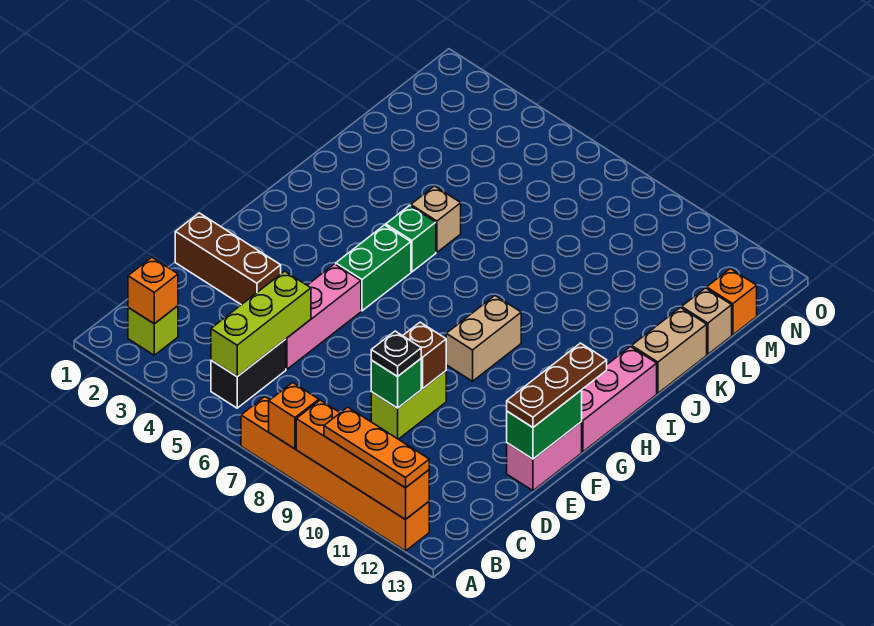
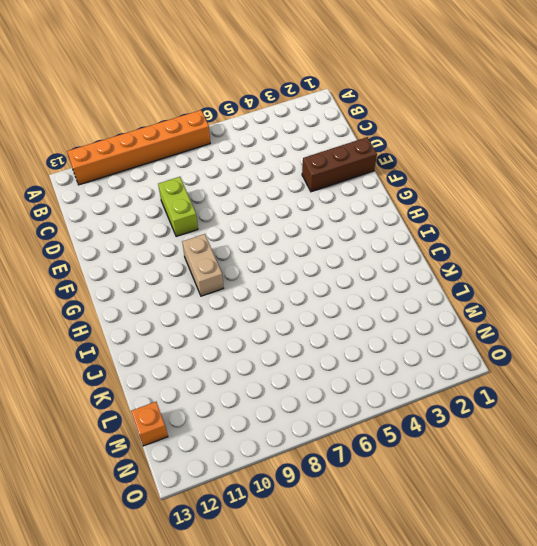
none -> lime 1x1 brick [128,306,178,355]
none -> black 1x2 brick [211,339,286,408]
none -> pink 1x3 brick [286,264,361,369]

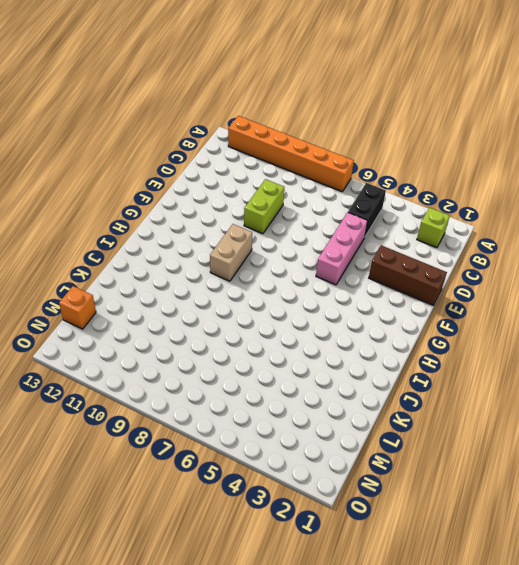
none -> pink 1x2 brick [507,422,582,491]
none -> green 1x2 brick [336,225,411,311]
none -> pink 1x3 brick [581,347,657,452]

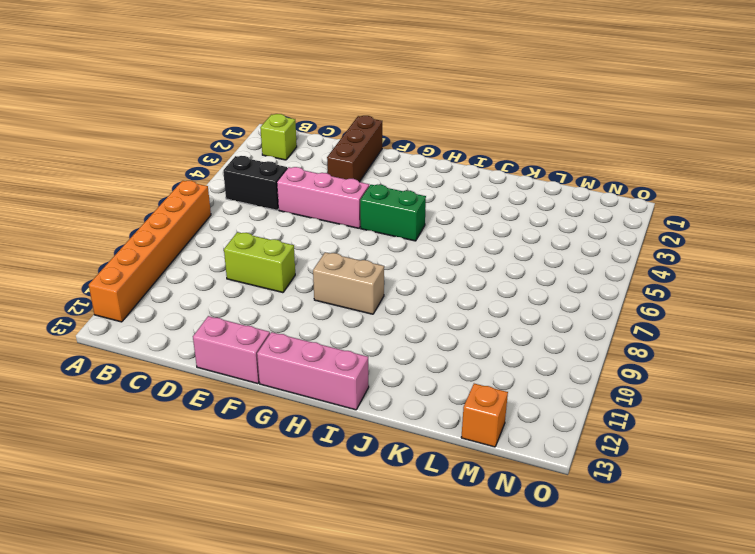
none -> green 1x1 brick [386,206,436,272]
none -> tan 1x1 brick [411,186,461,252]
none -> tan 1x2 brick [632,308,707,393]

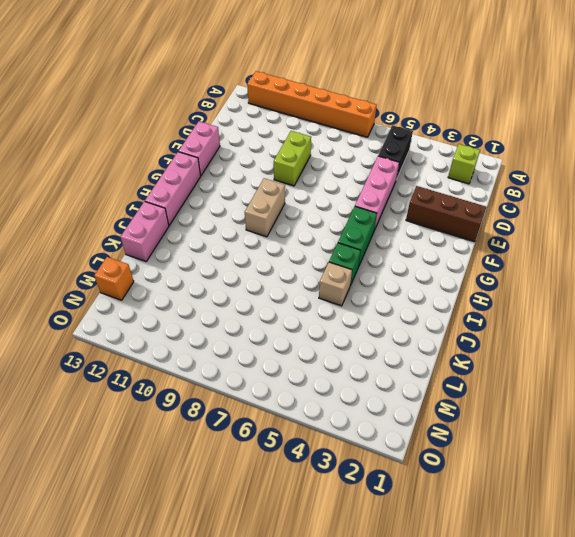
pink 1x2 brick [120,202,169,261] -> tan 1x2 brick [632,308,707,393]
none -> tan 1x1 brick [682,288,732,354]
none -> orange 1x1 brick [269,383,319,449]
none -> orange 1x4 brick [296,400,429,520]

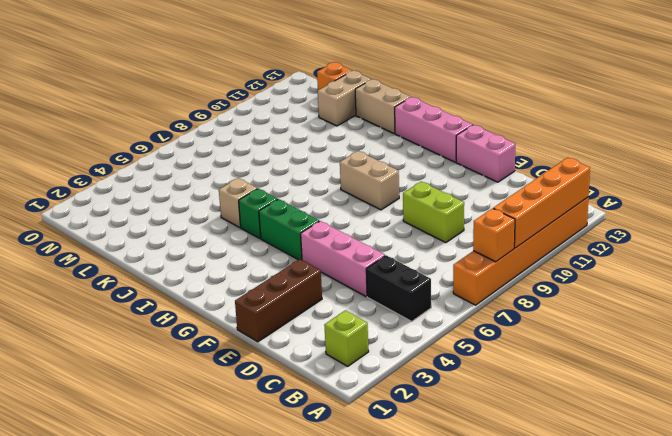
tan 1x2 brick [318,71,371,126] -> tan 1x1 brick [682,288,732,354]
none -> orange 1x1 brick [128,257,178,324]
none -> lime 1x3 brick [211,271,311,376]
none -> green 1x1 brick [371,359,421,408]

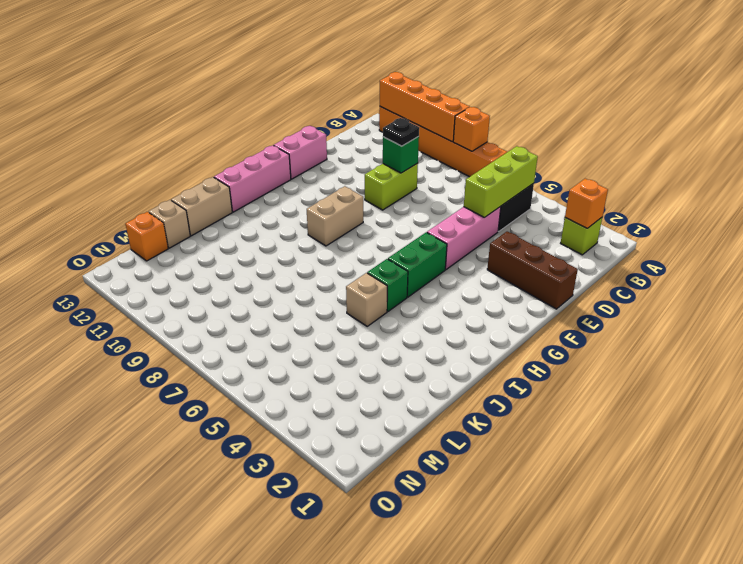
none -> brown 1x1 brick [403,322,446,389]
none -> green 1x2 brick [507,390,582,459]
none -> orange 1x3 plate [324,407,429,488]

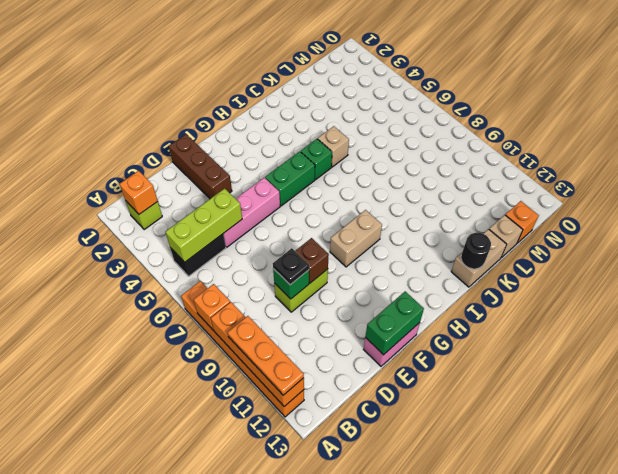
black 1x1 round brick [461,233,491,269] -> none
none -> pink 1x3 brick [581,347,657,452]
none -> brown 1x3 plate [507,343,607,427]

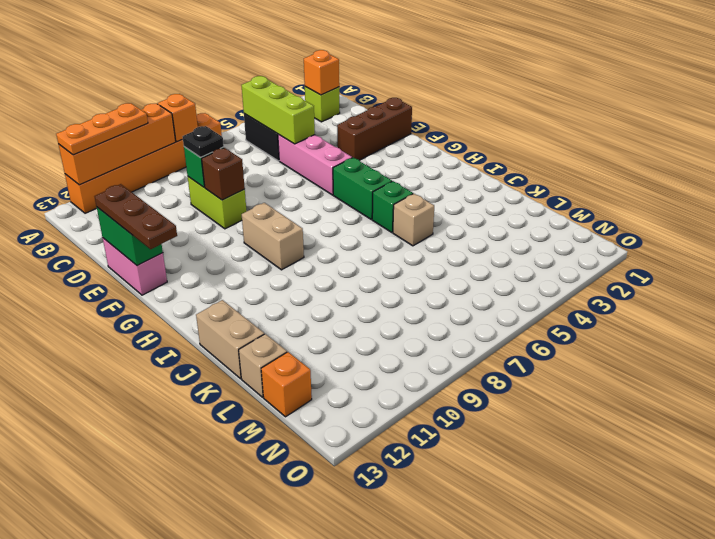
none -> pink 1x3 brick [581,347,657,452]

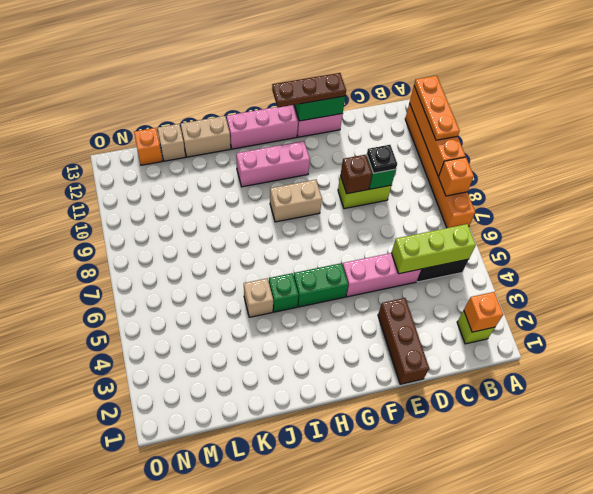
pink 1x3 brick [236,141,310,187] -> none

